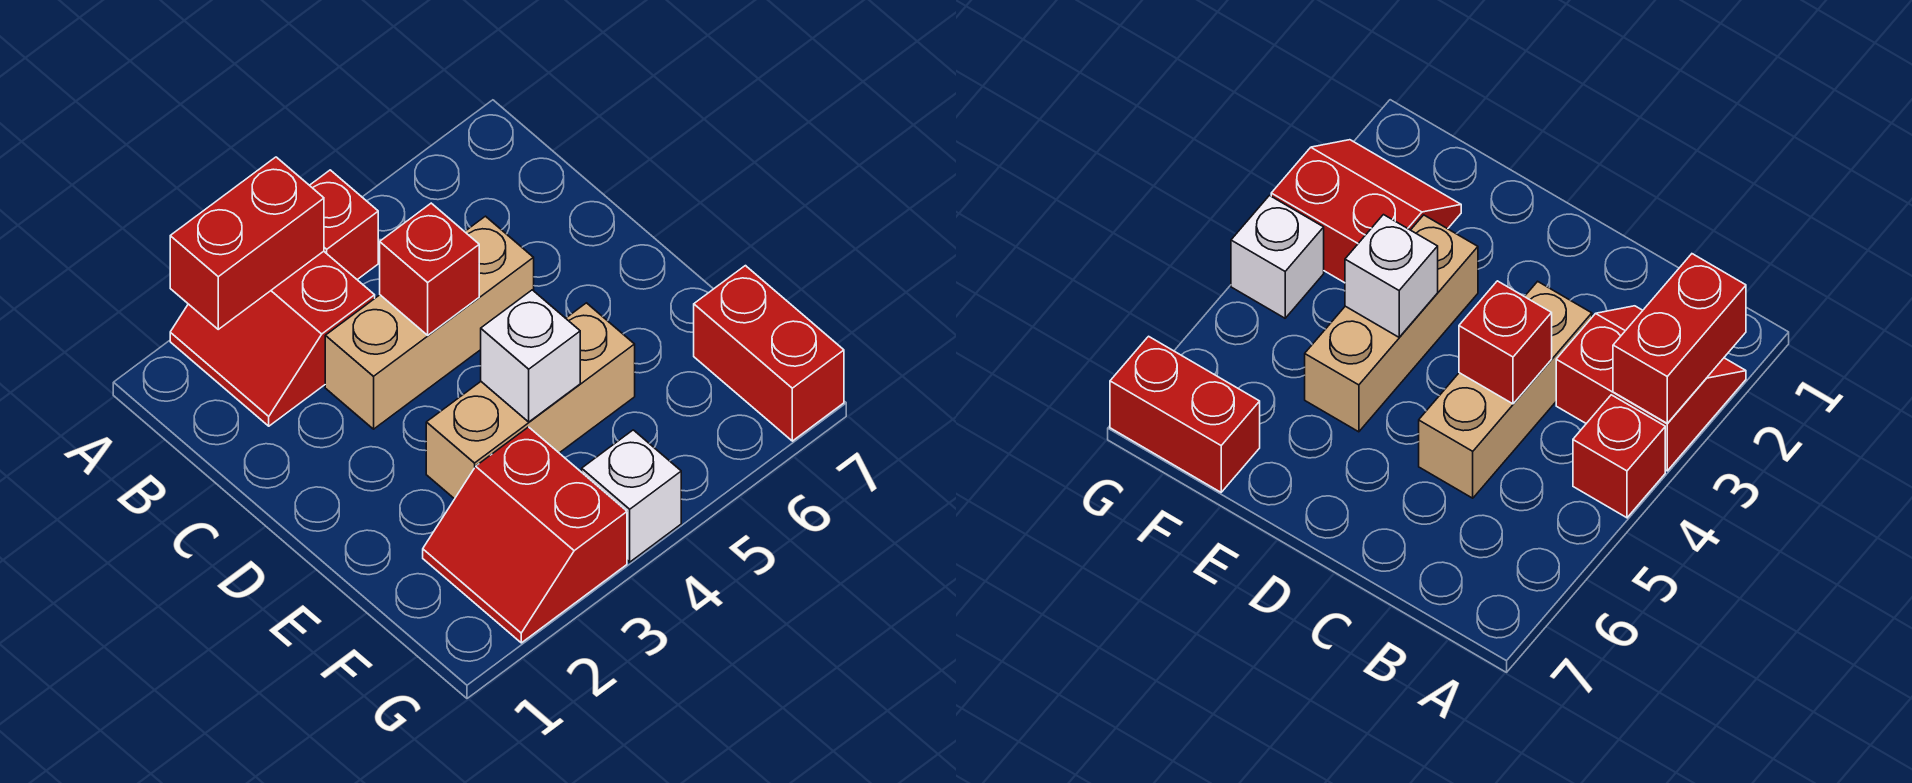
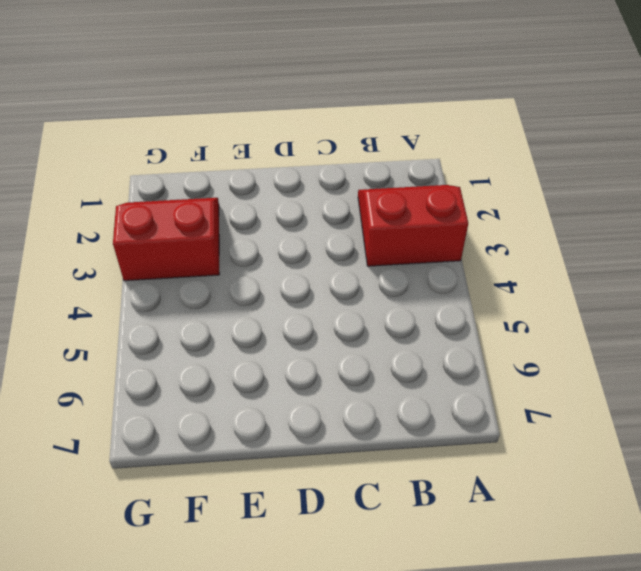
none -> red 1x1 brick [310,170,378,280]
none -> tan 1x3 brick [325,216,534,429]

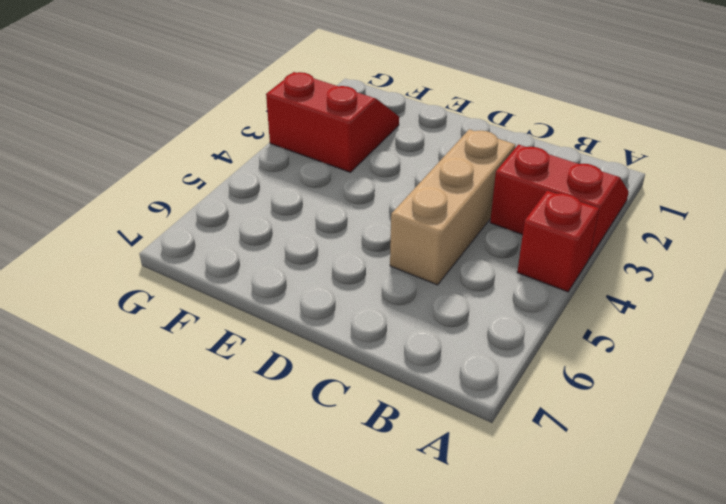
none -> tan 1x3 brick [426,303,635,499]
none -> red 1x2 brick [694,266,844,441]

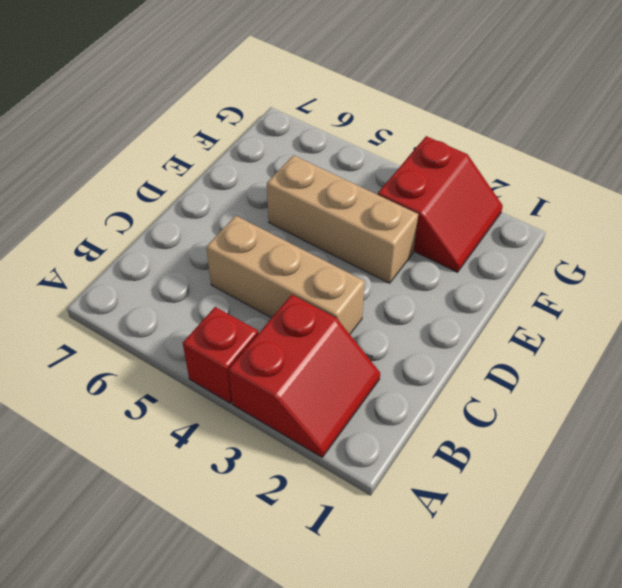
none -> red 1x2 brick [694,266,844,441]
none -> white 1x1 brick [582,430,681,562]

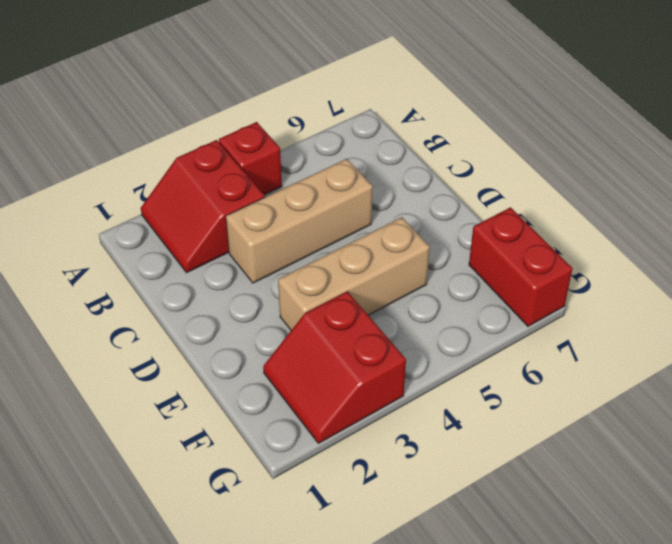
none -> white 1x1 brick [582,430,681,562]
none -> red 1x2 brick [170,157,324,329]

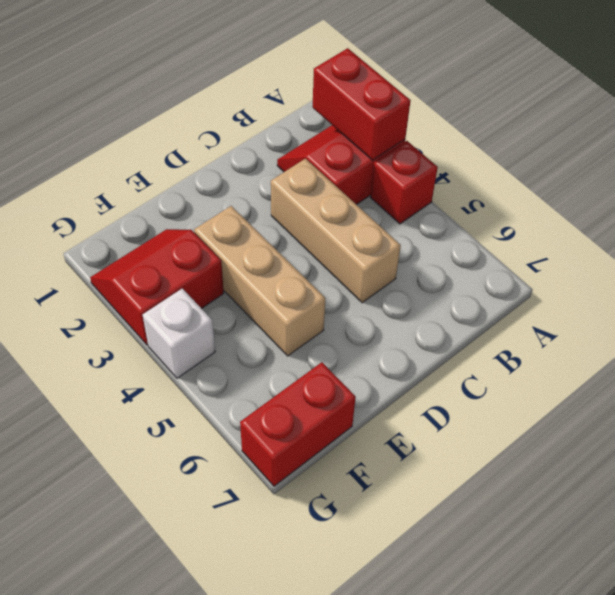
none -> red 1x1 brick [380,203,479,335]
none -> white 1x1 brick [481,290,580,422]

